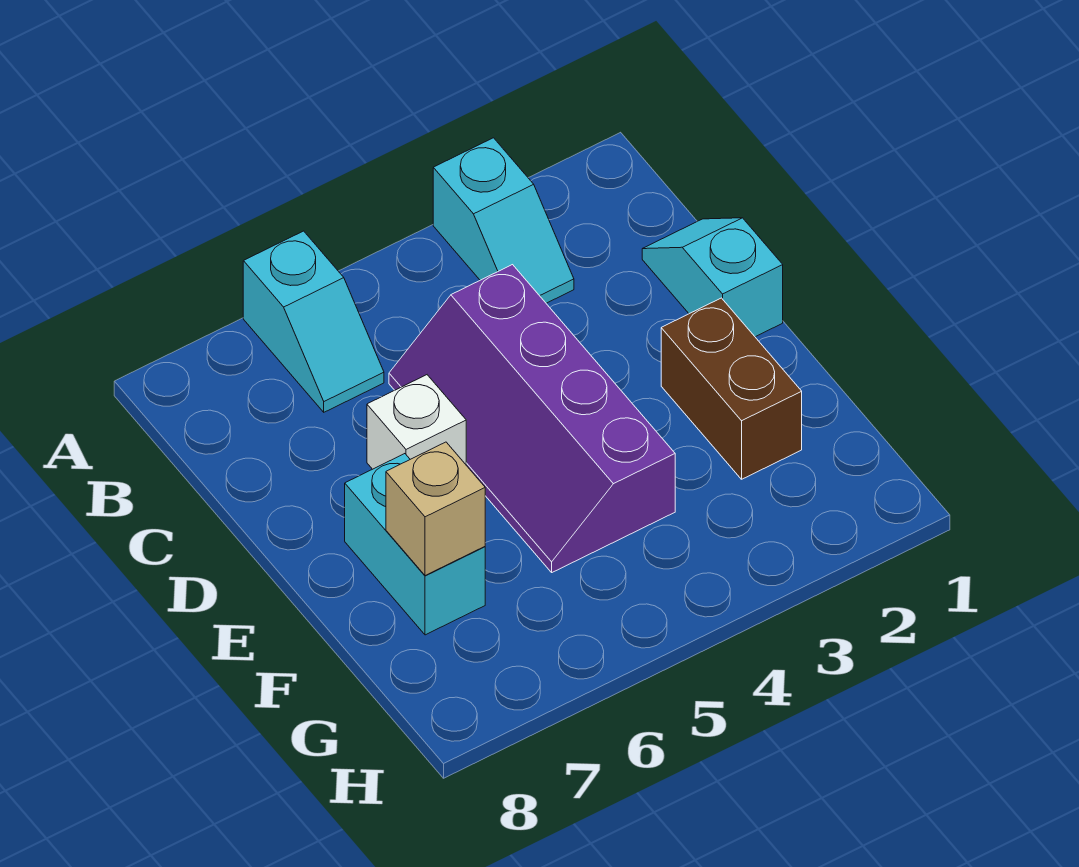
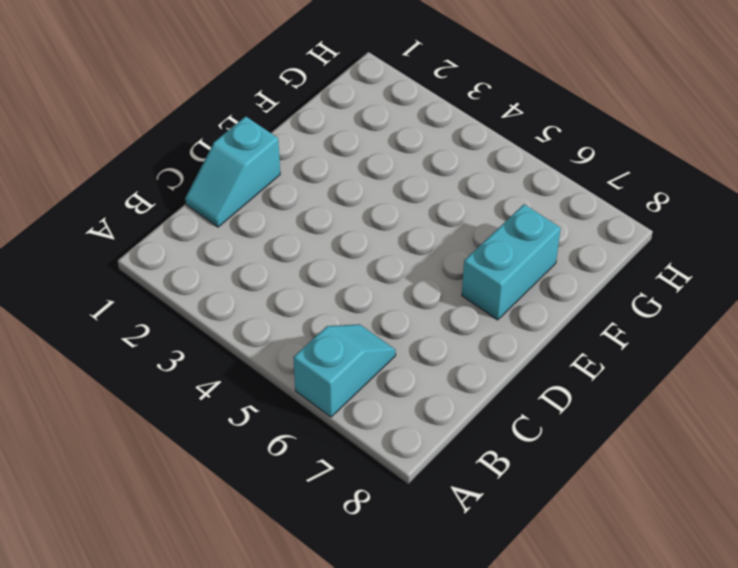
none -> cyan 1x2 slope [433,138,574,303]
none -> purple 2x4 slope [389,265,675,572]

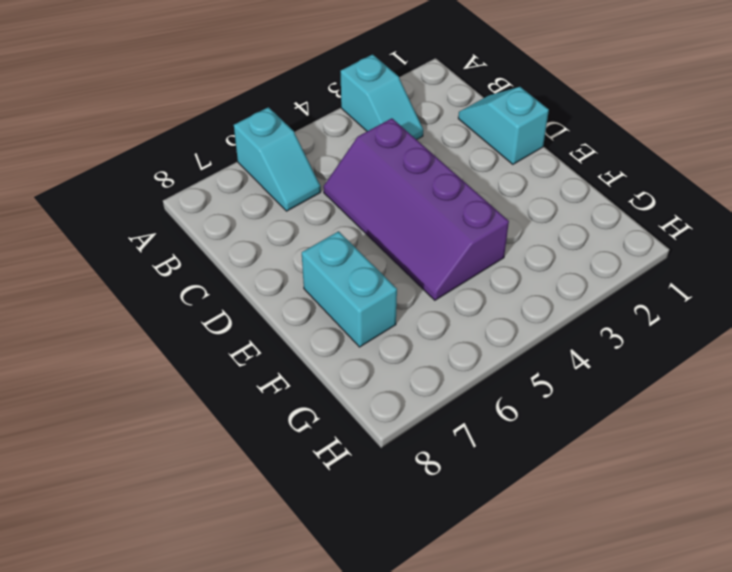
none -> white 1x1 brick [367,375,466,469]
none -> brown 1x2 brick [661,298,802,479]

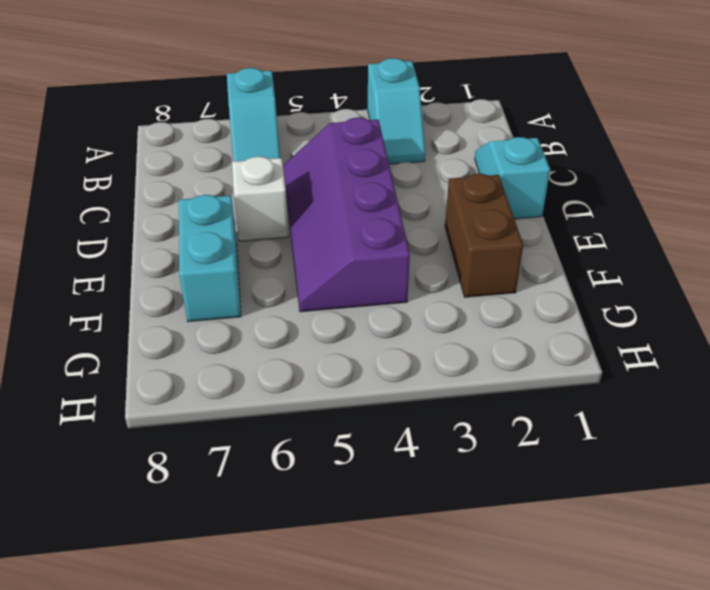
none -> tan 1x1 brick [386,442,485,576]

